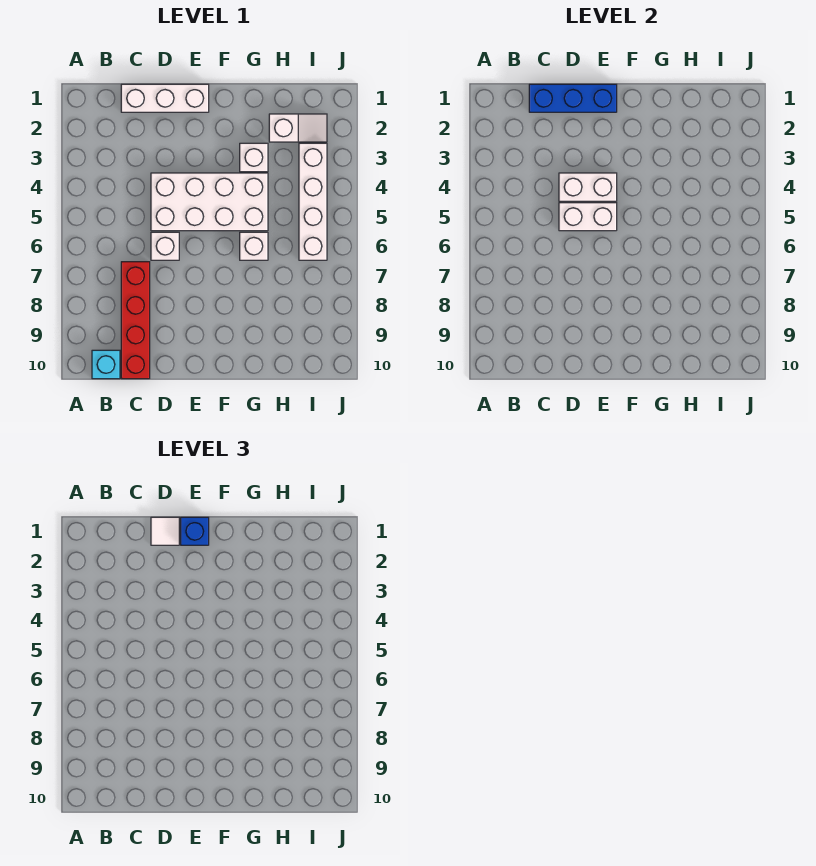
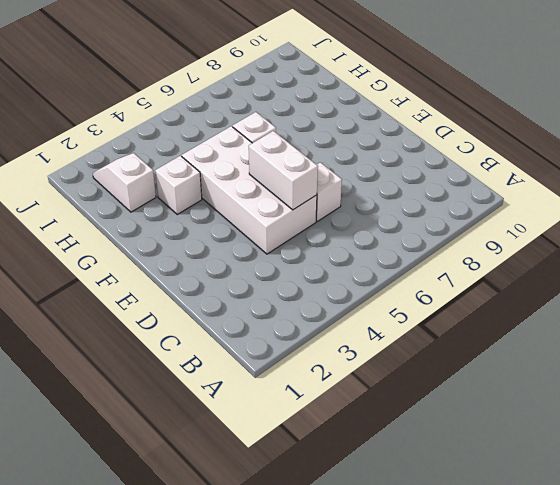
none -> cyan 1x1 brick [92,350,120,379]
none -> white 1x3 brick [121,84,209,112]
none -> red 1x4 brick [121,262,150,379]

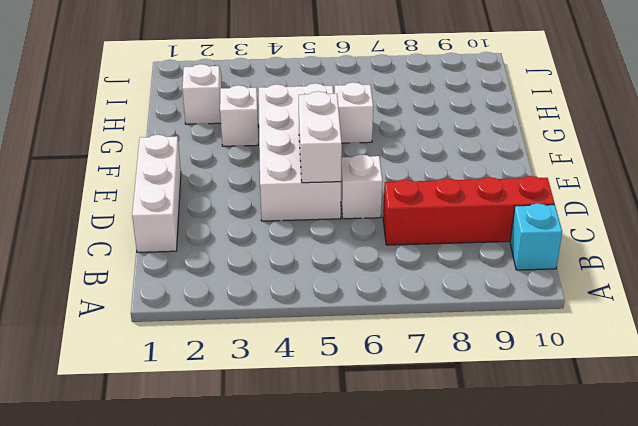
none -> white 1x4 brick [299,143,327,260]
none -> blue 1x3 brick [529,84,617,112]
none -> white 1x2 brick [559,173,617,201]

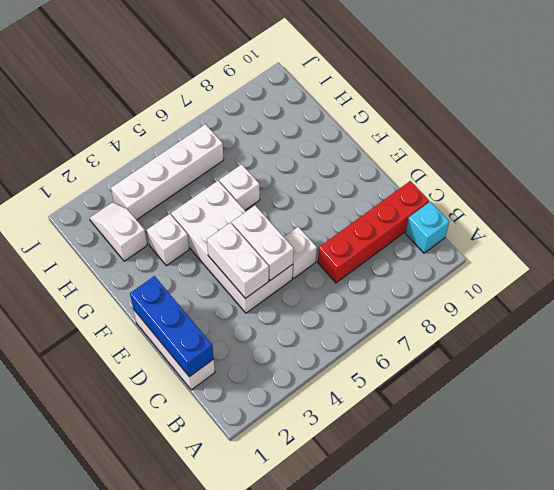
none -> white 1x1 tile [151,517,179,545]
none -> blue 1x1 brick [181,517,209,545]

